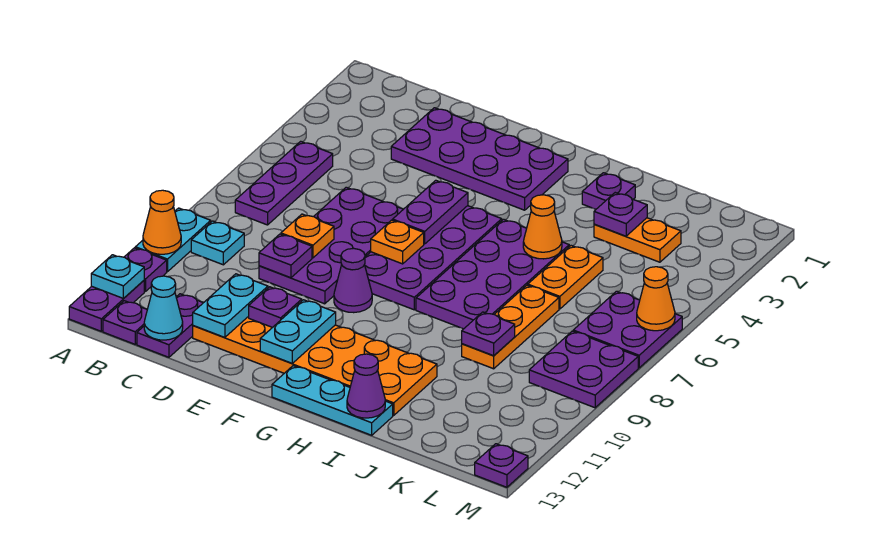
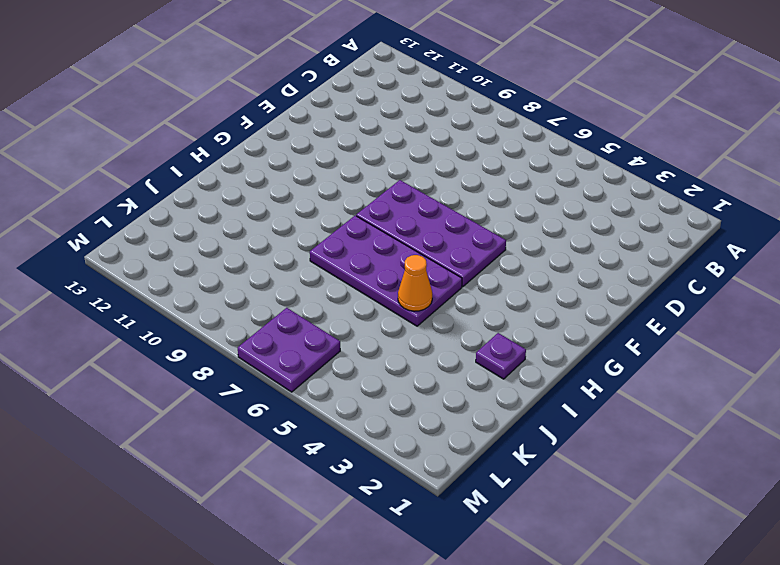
none -> cyan 1x2 plate [135,208,211,272]
none -> purple 1x1 plate [125,248,167,292]
none -> purple 1x2 plate [69,281,144,331]
none -> purple 1x3 plate [235,141,333,225]

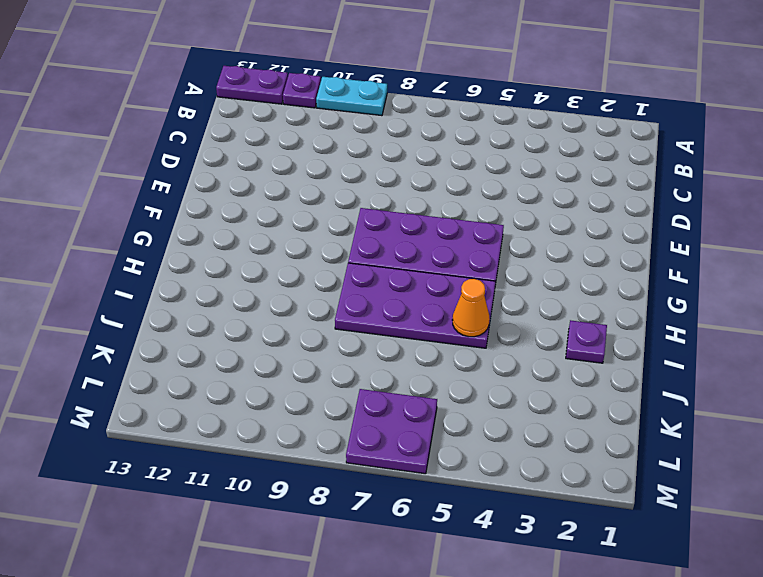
none -> purple 1x3 plate [235,141,333,225]
none -> cyan 1x1 plate [191,221,244,265]
none -> purple 1x1 plate [103,301,147,344]
none -> purple 1x2 plate [137,294,203,357]

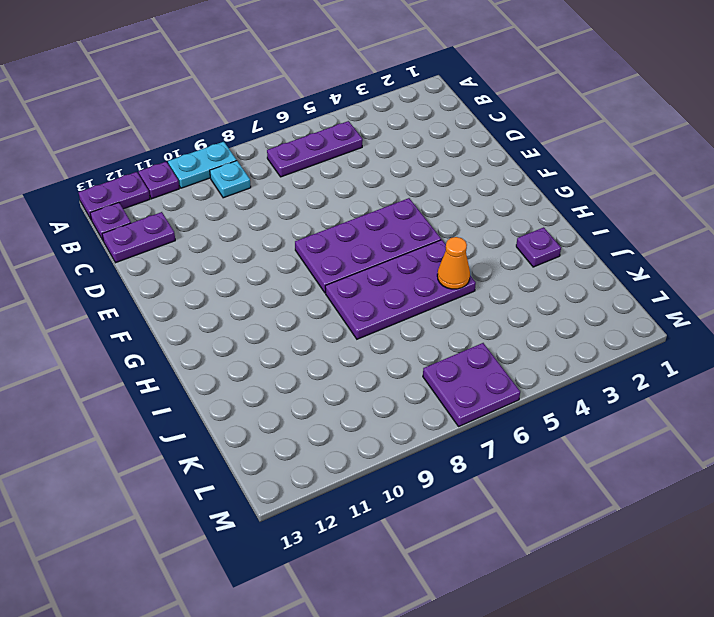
none -> purple 2x4 plate [391,108,568,210]
none -> purple 2x4 plate [259,187,403,304]
none -> orange 2x6 plate [193,316,437,415]
none -> purple 1x1 cone [334,248,372,313]

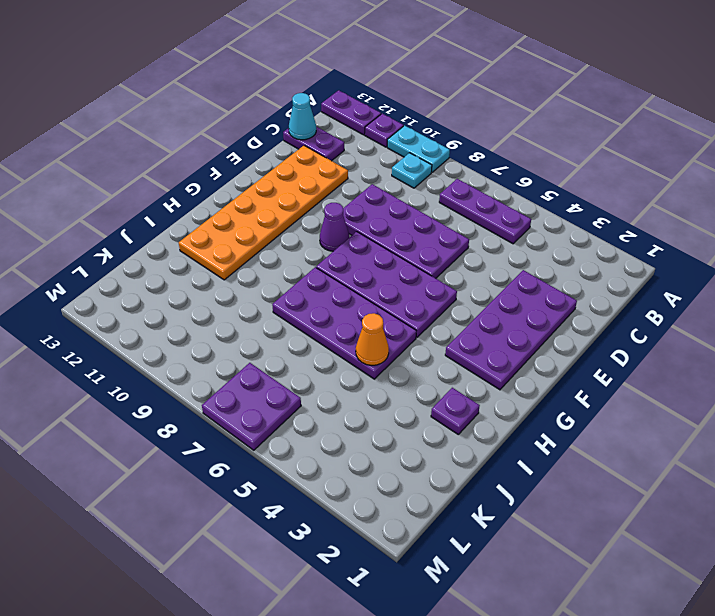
none -> purple 1x1 plate [103,301,147,344]
none -> cyan 1x3 plate [272,366,393,435]
none -> orange 1x2 plate [594,218,681,262]
none -> orange 1x2 plate [528,246,603,309]

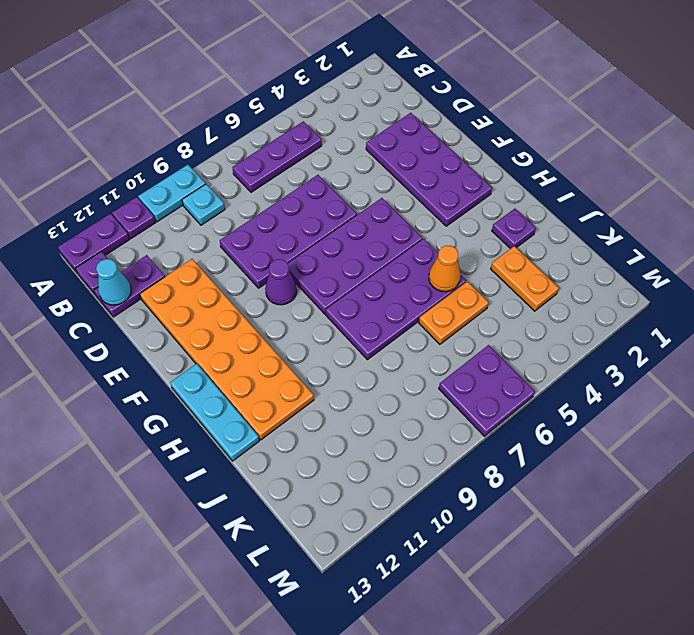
none -> orange 1x3 plate [462,285,559,369]
none -> purple 2x2 plate [529,331,638,408]
none -> purple 1x1 plate [475,444,528,487]
none -> orange 1x1 cone [143,190,181,254]

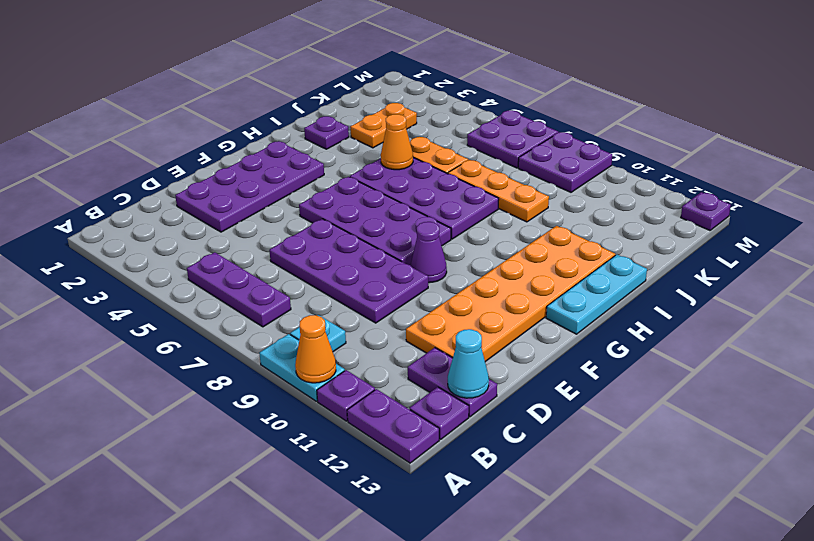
none -> cyan 1x1 plate [91,255,144,298]
none -> orange 1x1 plate [281,214,334,258]
none -> purple 1x1 plate [259,234,312,278]
none -> cyan 1x2 plate [193,274,268,337]

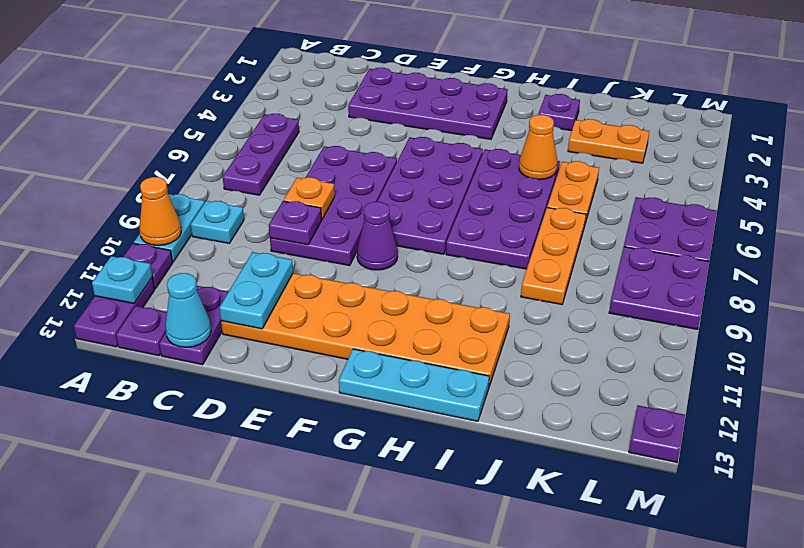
none -> purple 1x1 plate [249,287,302,328]
none -> purple 1x2 plate [393,180,468,244]
none -> orange 1x1 plate [371,220,424,264]
none -> cyan 1x2 plate [260,300,336,363]

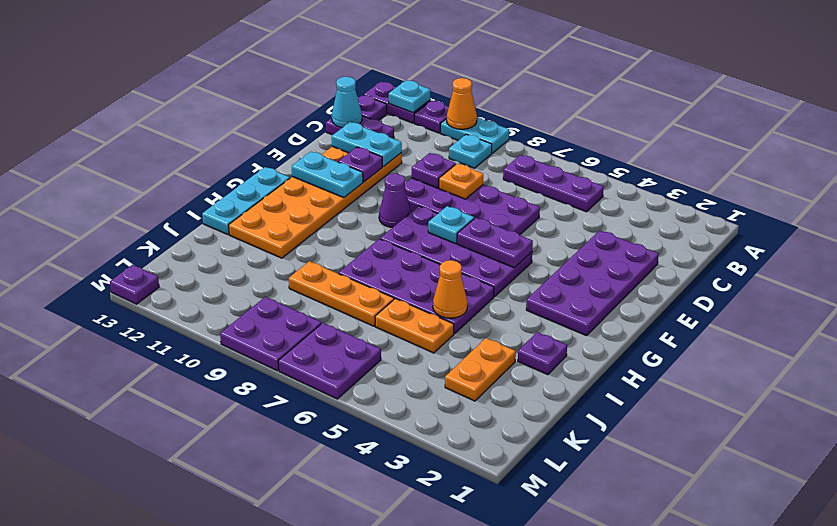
cyan 1x1 plate [428,206,474,244] -> orange 1x1 plate [371,220,424,264]
none -> purple 1x1 cone [347,354,385,418]
none -> purple 1x1 plate [594,193,647,236]
none -> purple 1x1 plate [462,312,515,356]
none -> orange 1x1 cone [637,267,675,331]

